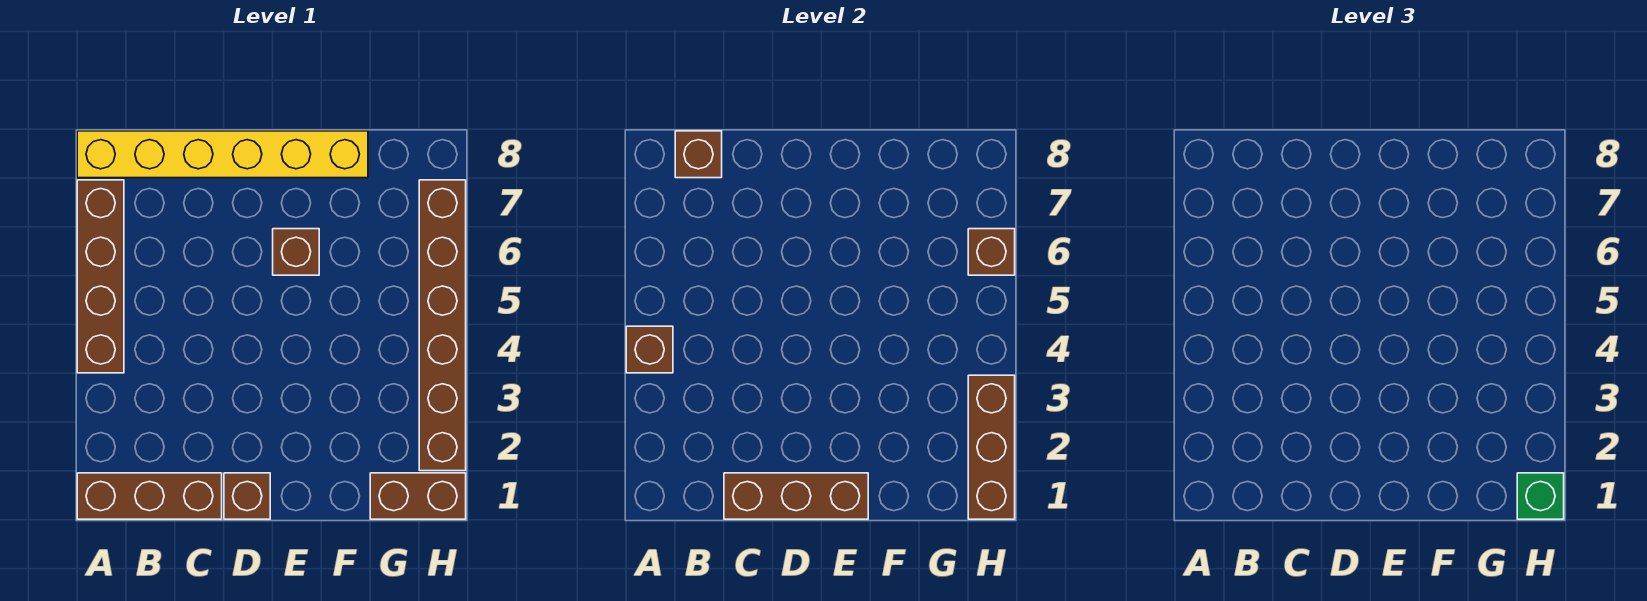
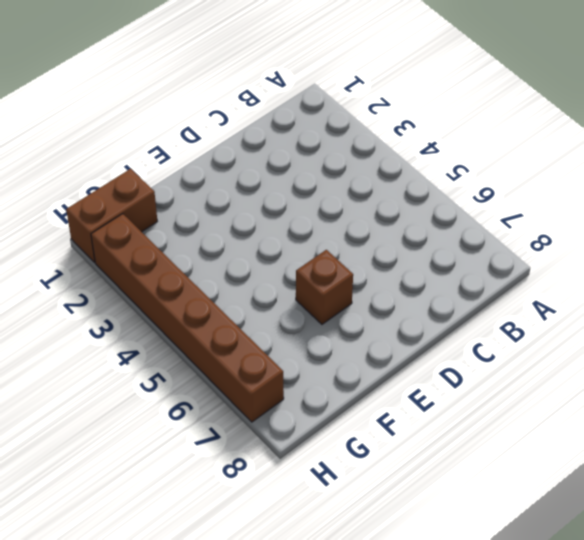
none -> brown 1x3 brick [77,473,222,519]
none -> brown 1x4 brick [77,180,124,373]
none -> yellow 1x6 brick [77,131,368,178]

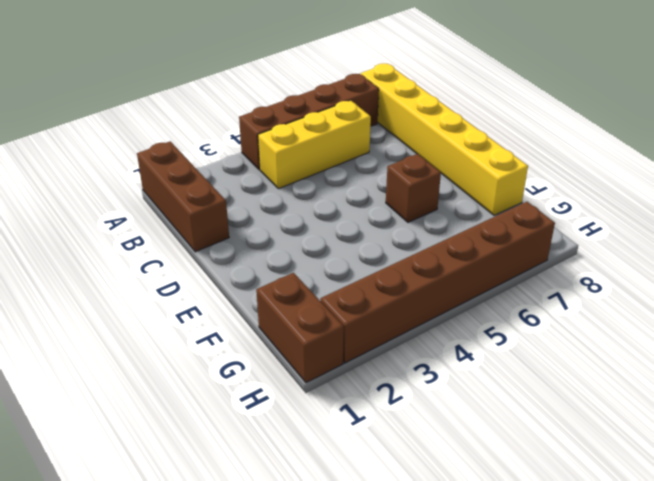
yellow 1x3 brick [258,100,371,189] -> none
none -> brown 1x1 brick [224,473,270,519]
none -> brown 1x1 brick [626,326,673,373]
none -> brown 1x1 brick [675,131,722,178]

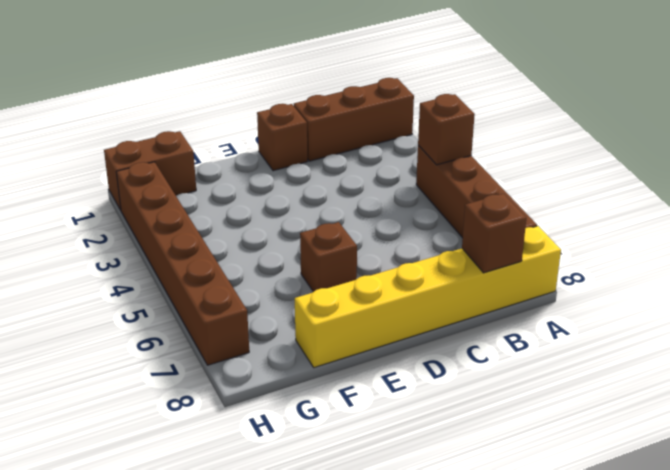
none -> brown 1x3 brick [724,473,868,519]
none -> brown 1x3 brick [968,375,1015,519]
none -> brown 1x1 brick [968,229,1015,275]

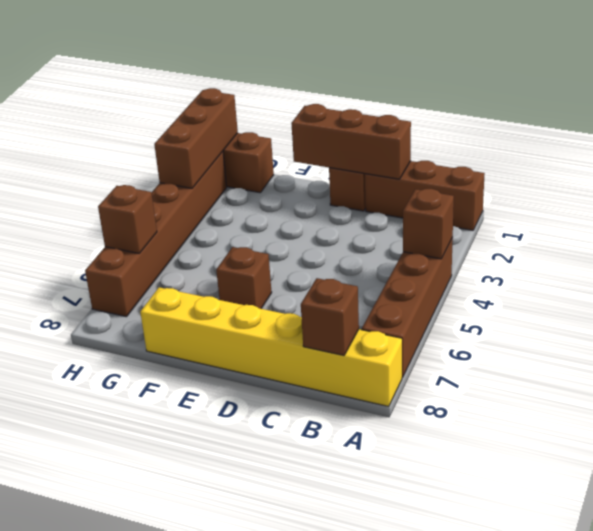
none -> green 1x1 brick [1517,473,1564,519]

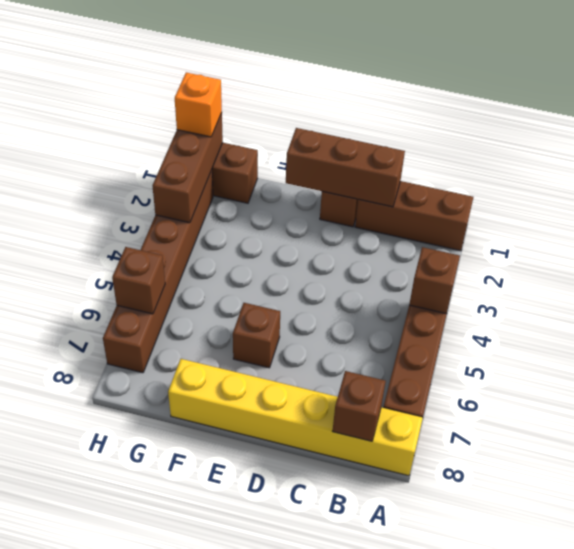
orange 1x1 brick [175,72,222,137] -> green 1x1 brick [1517,473,1564,519]

